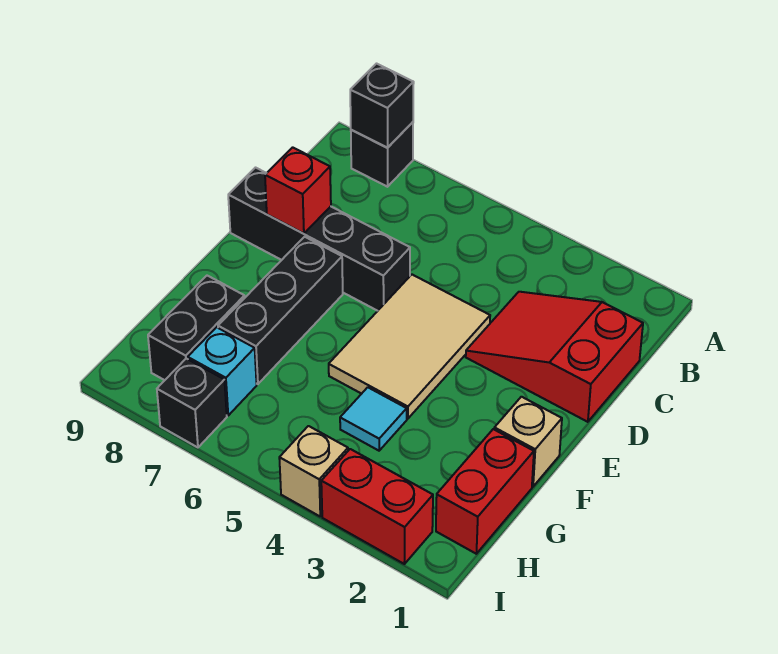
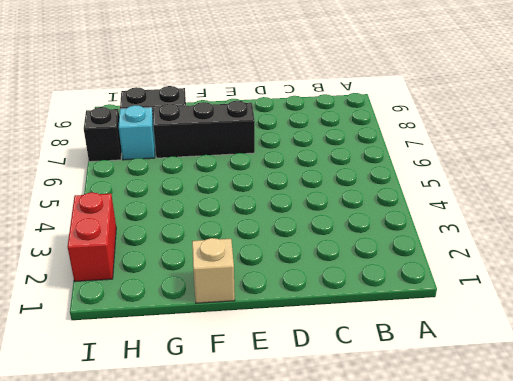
none -> black 1x1 brick [351,122,413,187]
none -> red 2x3 slope [466,292,643,422]
none -> tan 2x3 tile [329,275,490,419]

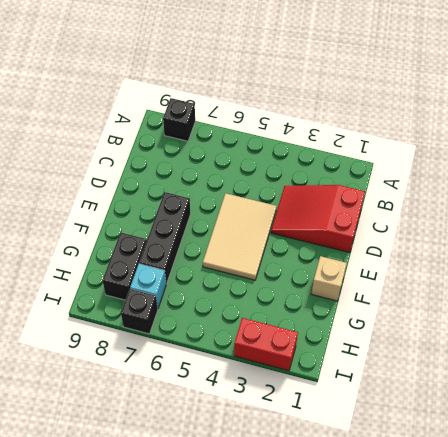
none -> black 1x4 brick [228,168,410,311]
none -> red 1x2 brick [436,429,534,554]
none -> cyan 1x1 tile [340,387,407,451]

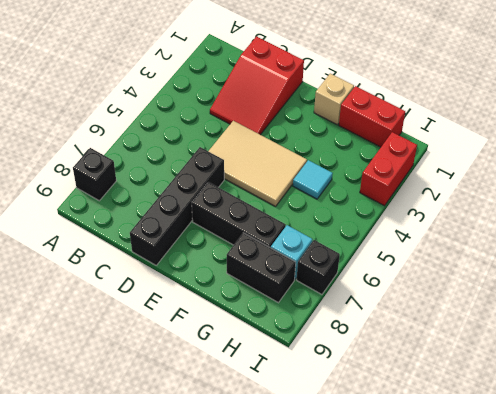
none -> tan 1x1 brick [279,426,348,516]
none -> black 1x1 brick [350,64,414,148]
none -> red 1x1 brick [265,147,331,234]

